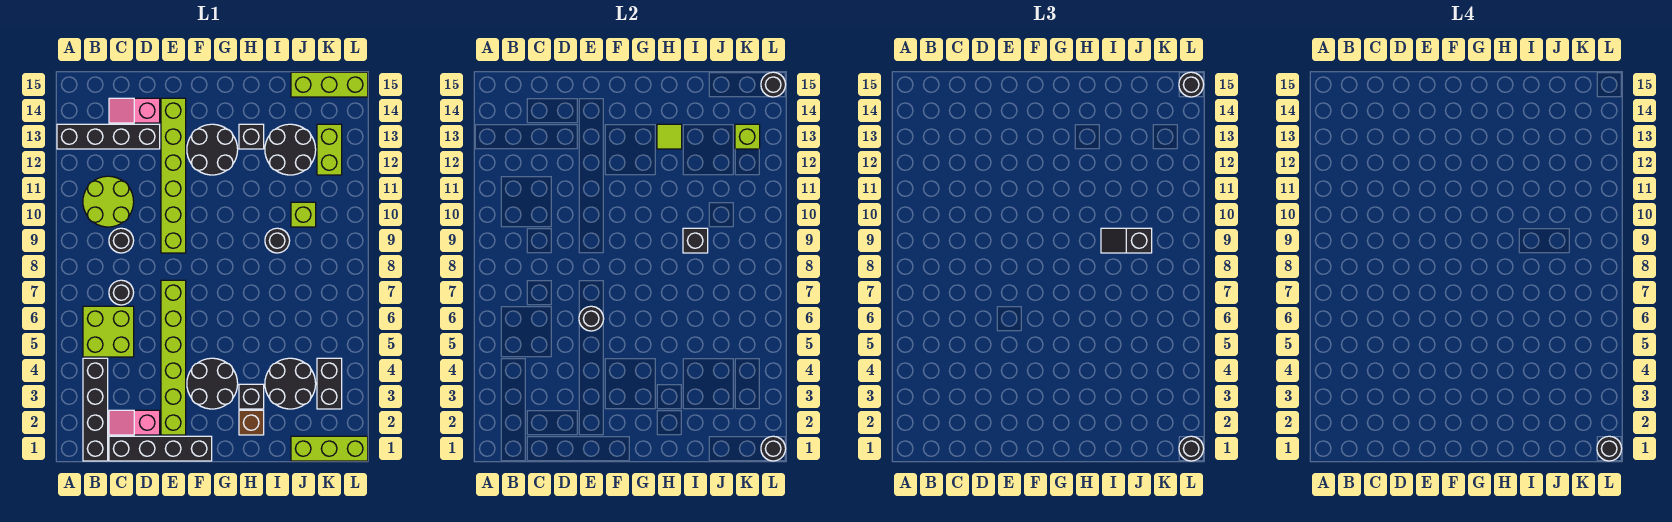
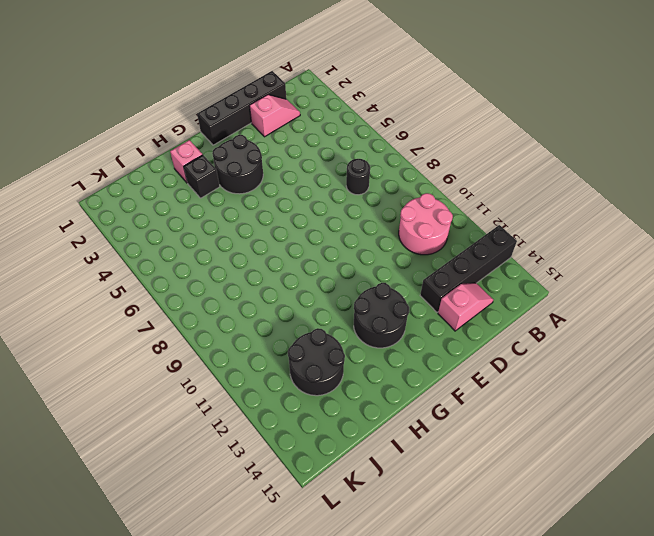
pink 2x2 round brick [399,193,453,255] -> lime 2x2 round brick [83,176,134,227]
pink 1x1 brick [170,140,203,183] -> brown 1x1 brick [239,410,264,435]
none -> black 1x4 brick [83,358,108,461]
none -> lime 2x2 brick [83,306,134,357]
none -> black 1x1 round brick [109,228,134,253]
none -> lime 1x6 brick [161,280,186,435]

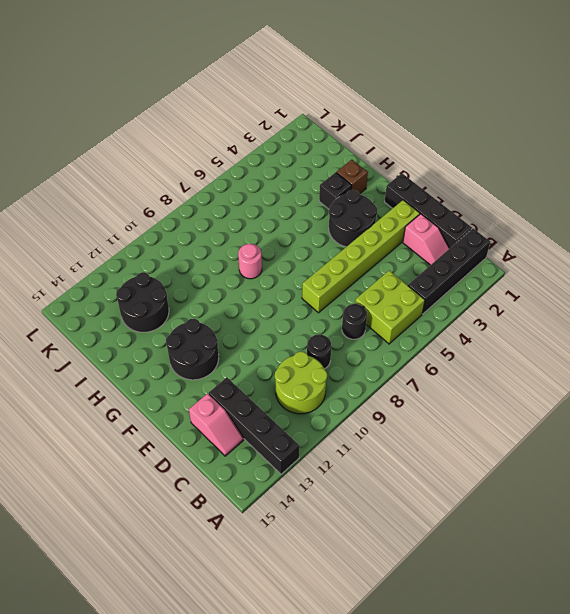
pink 1x1 round brick [238,244,262,279] -> none
none -> lime 1x6 brick [161,98,186,253]
none -> black 1x1 brick [239,124,264,149]
none -> black 2x2 round brick [265,358,316,409]
none -> black 1x1 round brick [265,228,290,253]

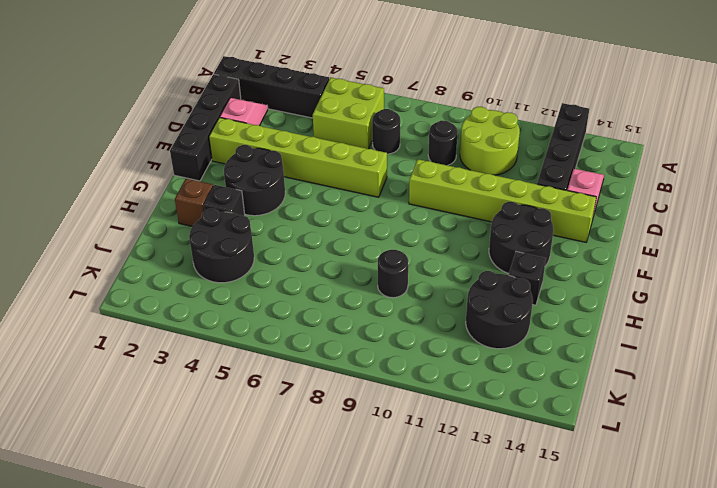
none -> lime 1x3 brick [291,436,368,461]
none -> lime 1x1 brick [291,202,316,227]
none -> lime 1x3 brick [291,72,368,97]
none -> black 1x2 brick [317,358,342,409]

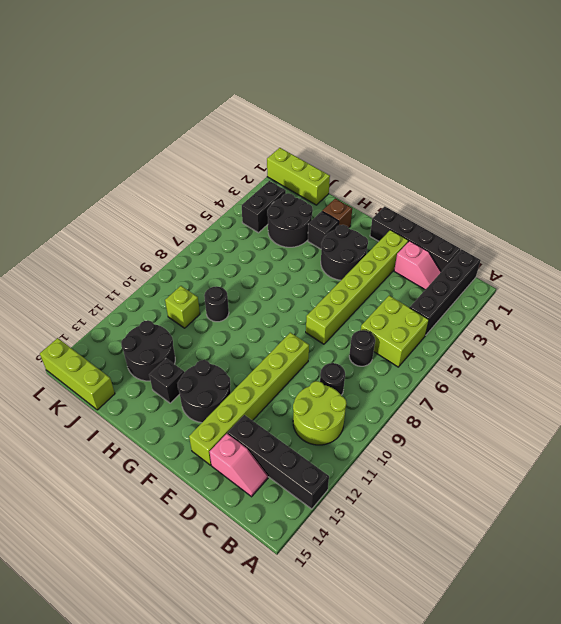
none -> lime 1x2 brick [317,124,342,175]
none -> black 1x1 round brick [579,306,604,331]
none -> lime 1x1 tile [657,124,682,149]
none -> black 1x1 brick [683,228,708,253]

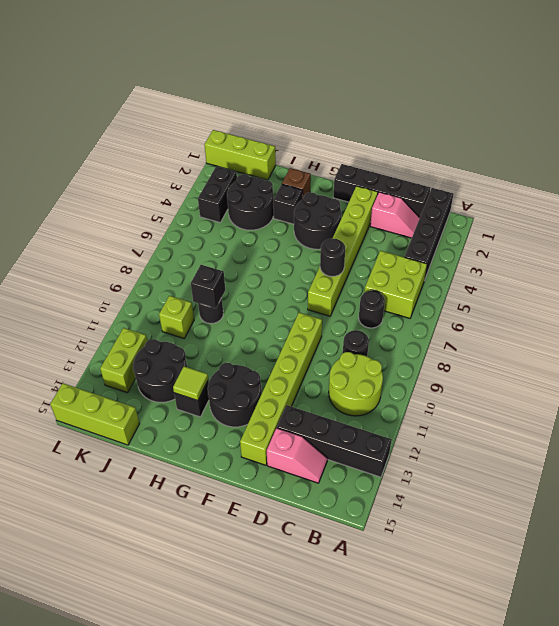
none -> lime 1x1 brick [735,124,760,149]
none -> black 1x1 round brick [761,436,786,461]
none -> black 1x1 round brick [761,72,786,97]
none -> black 1x2 slope [1101,228,1152,253]

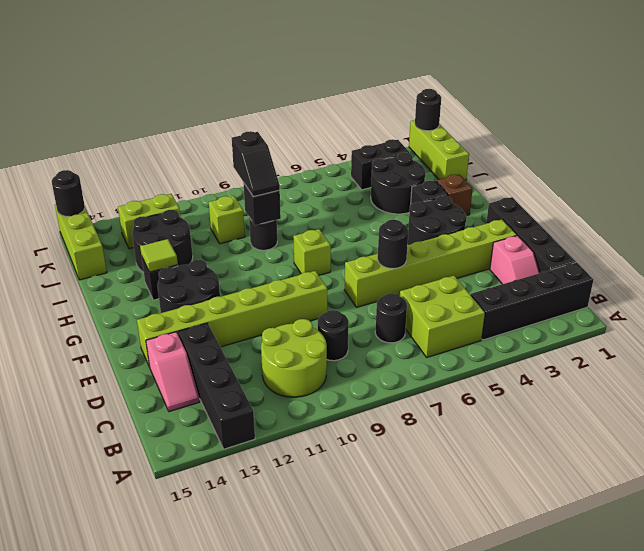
lime 1x1 brick [293,229,331,275] -> lime 1x1 brick moved to [735,124,760,149]
none -> black 1x1 round brick [1179,436,1204,461]
none -> black 1x1 round brick [1179,72,1204,97]
none -> black 1x1 round brick [1597,436,1622,461]

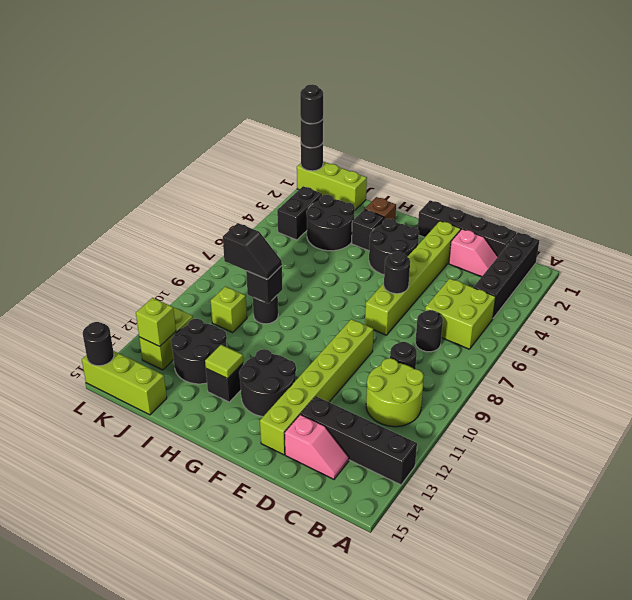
none -> black 1x1 round brick [1179,72,1204,97]

